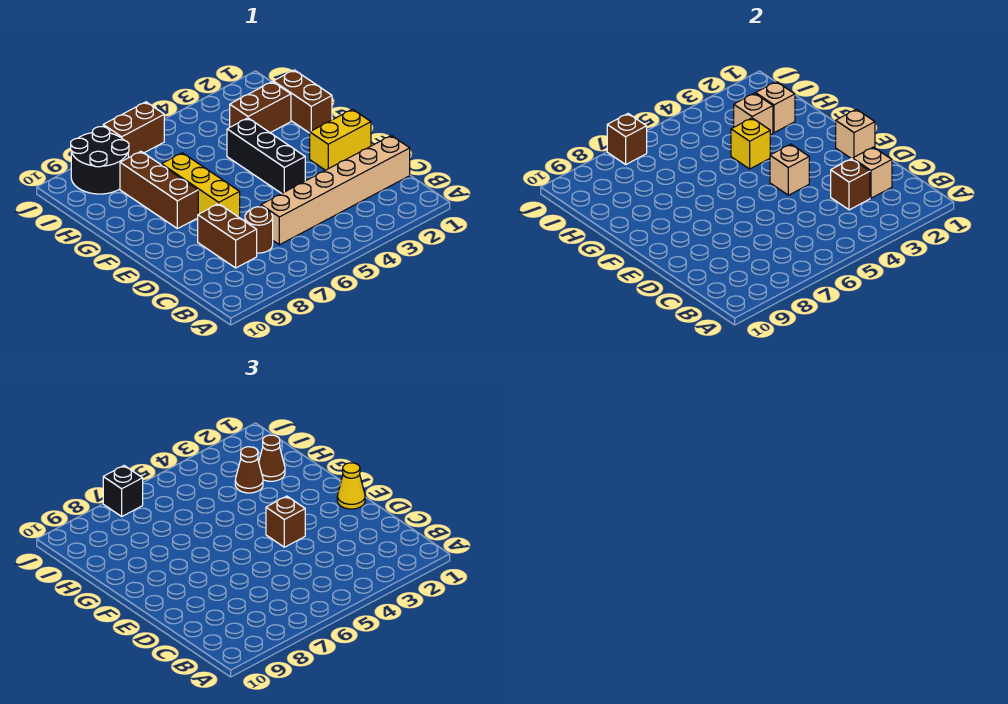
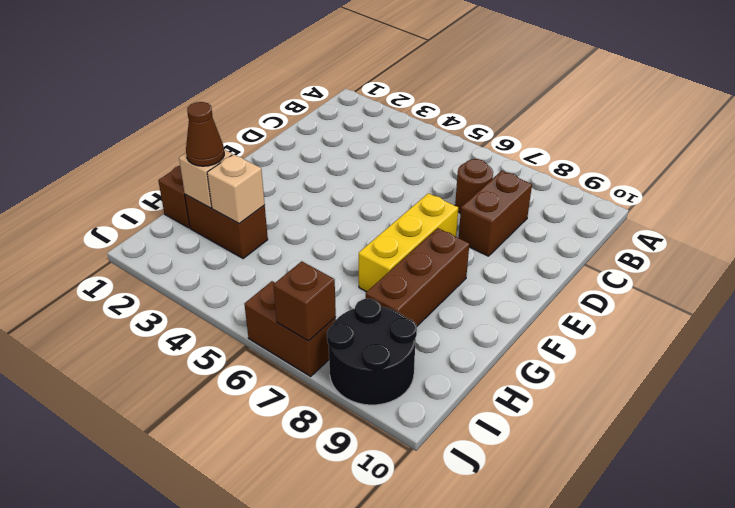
none -> tan 1x6 brick [261,136,410,245]
none -> yellow 1x2 brick [310,109,371,170]
none -> black 1x3 brick [227,118,305,194]

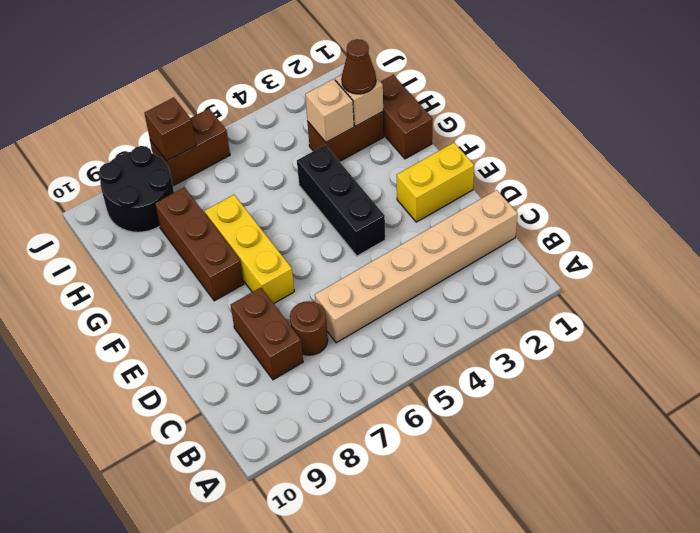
none -> tan 1x1 brick [853,147,892,198]
none -> brown 1x1 brick [831,159,870,210]
none -> tan 1x1 brick [836,109,875,159]

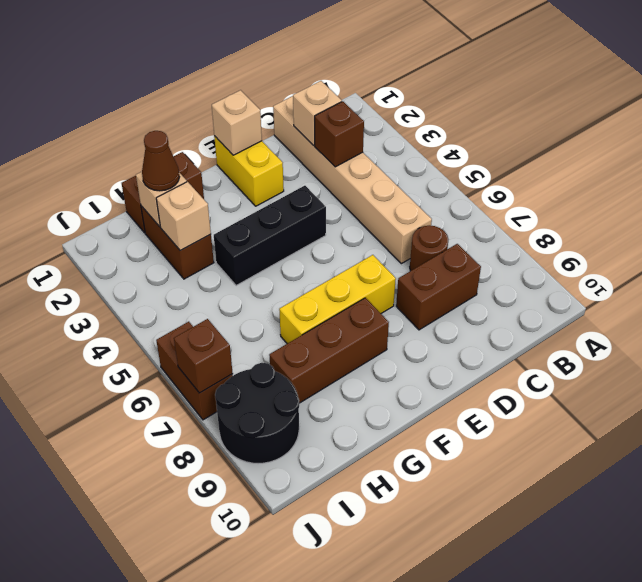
none -> tan 1x1 brick [770,144,809,195]
none -> yellow 1x1 brick [731,118,770,169]
none -> yellow 1x1 cone [337,463,365,509]

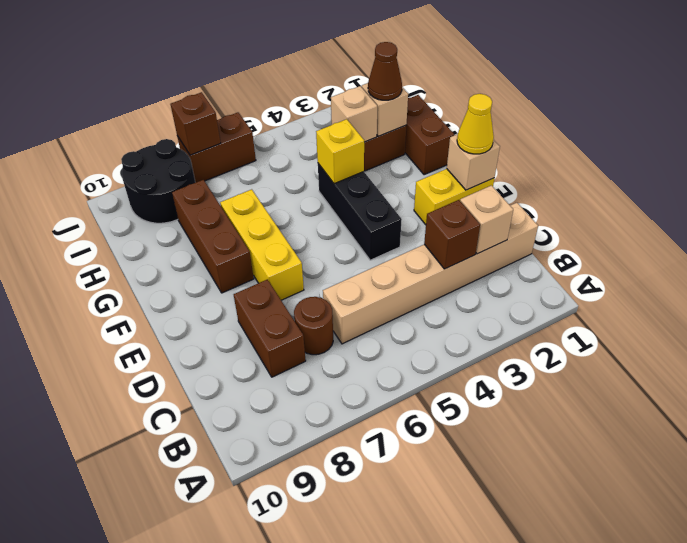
none -> tan 1x1 brick [770,144,809,195]
none -> brown 1x1 brick [266,496,305,547]
none -> brown 1x1 cone [235,447,263,493]

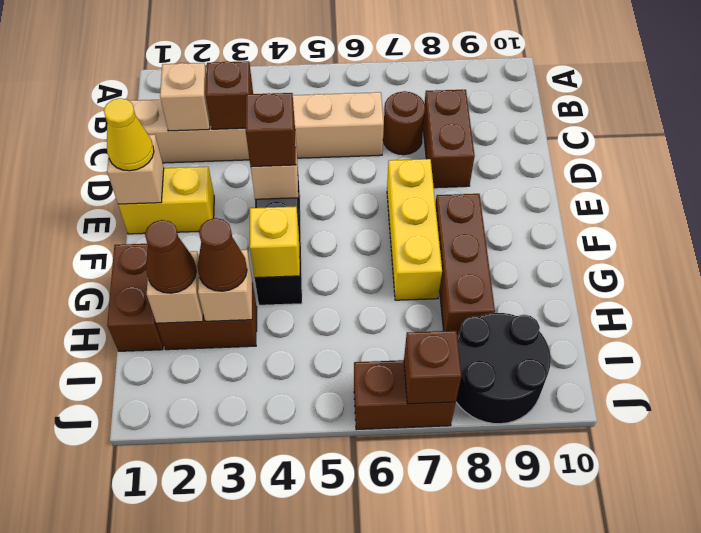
none -> black 1x1 brick [103,466,143,516]

